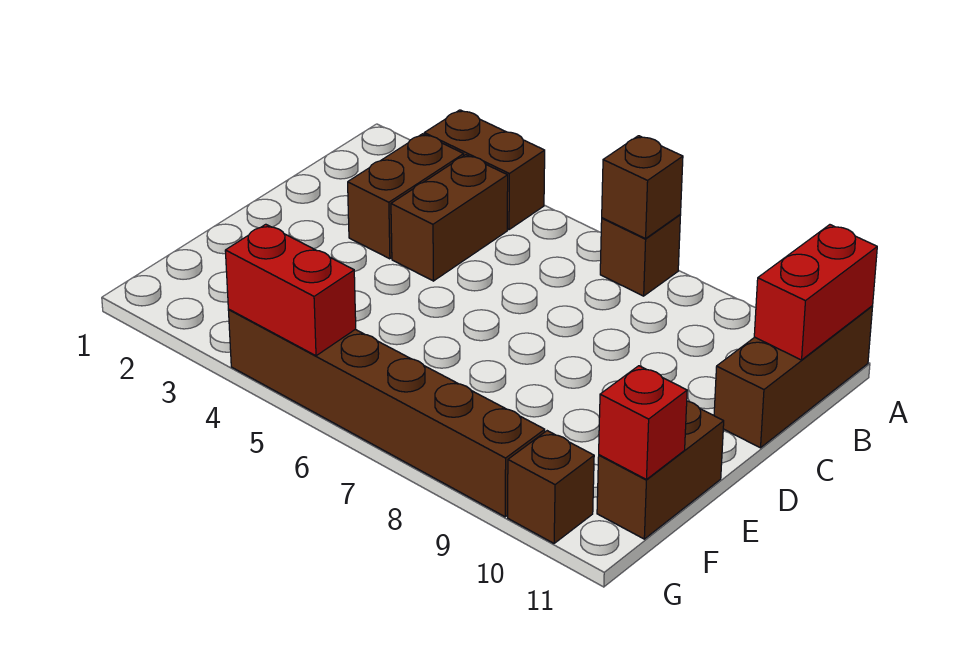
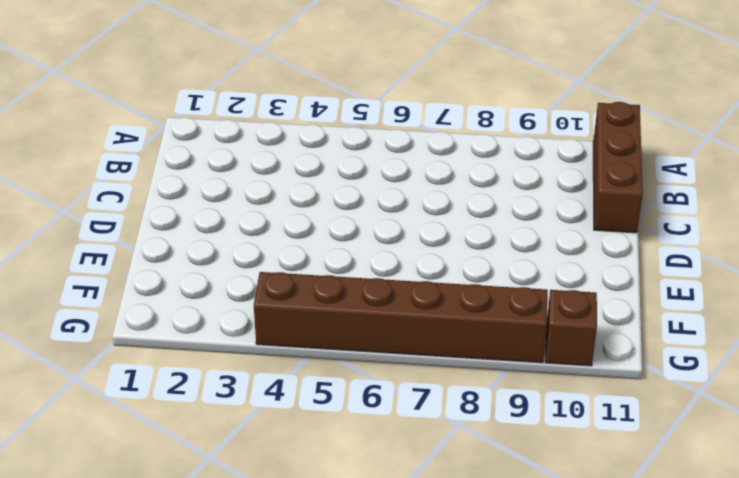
none -> brown 1x2 brick [424,110,545,230]
none -> brown 1x1 brick [600,215,681,296]
none -> brown 1x2 brick [348,134,464,259]

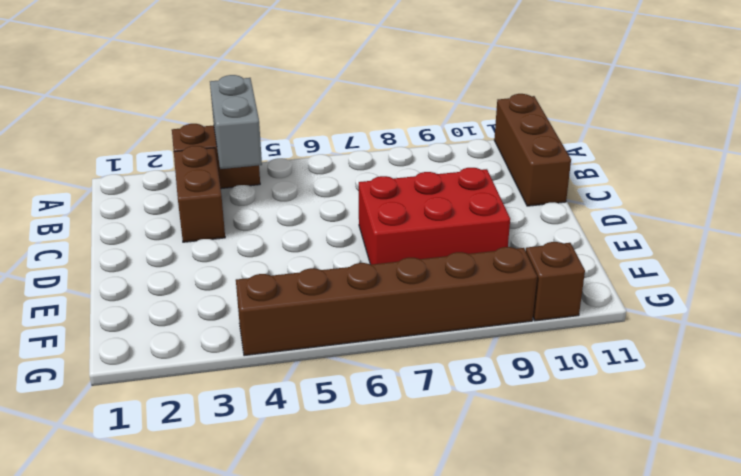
grey 1x2 brick [210,75,262,169] -> none
red 2x3 brick [359,168,510,265] -> none
none -> brown 1x1 brick [600,215,681,296]
none -> brown 1x2 brick [391,155,508,281]
none -> brown 1x2 brick [597,401,724,539]

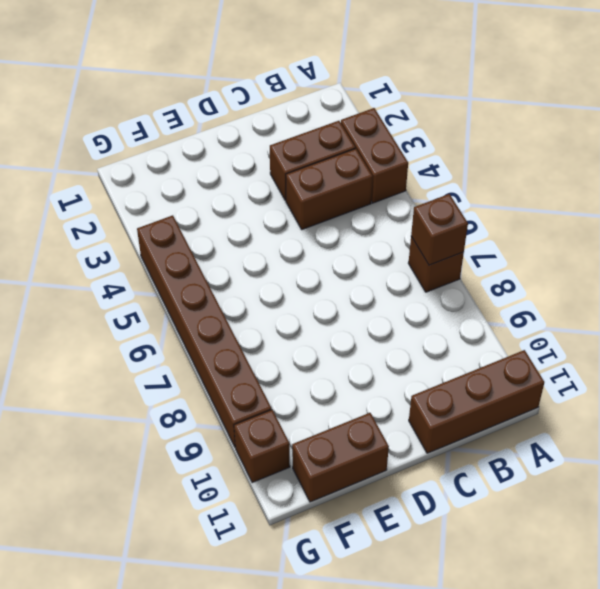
none -> red 1x2 brick [754,225,877,360]
none -> red 1x1 brick [599,366,687,480]
none -> red 1x2 brick [225,224,356,356]

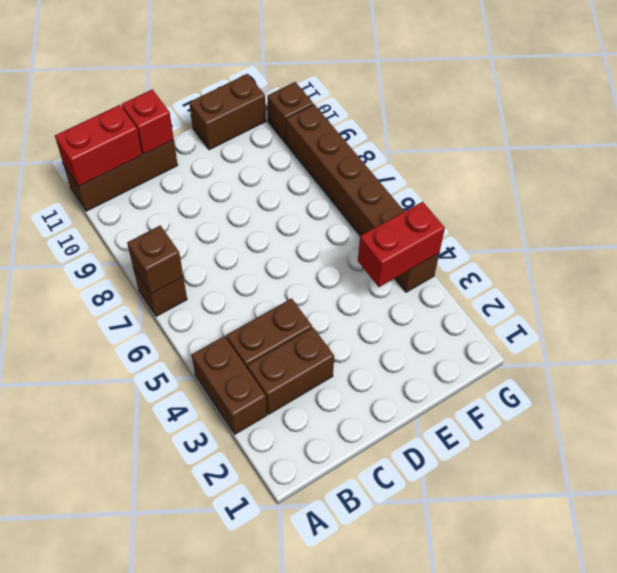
red 1x1 brick [122,89,174,154] -> red 1x1 brick moved to [599,366,687,480]
red 1x2 brick [358,202,445,287] -> red 1x2 brick turned to [225,224,356,356]

